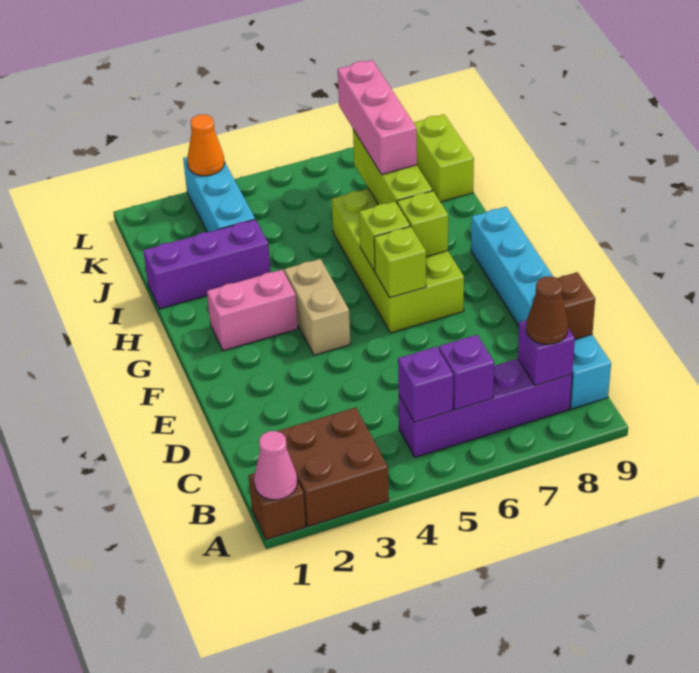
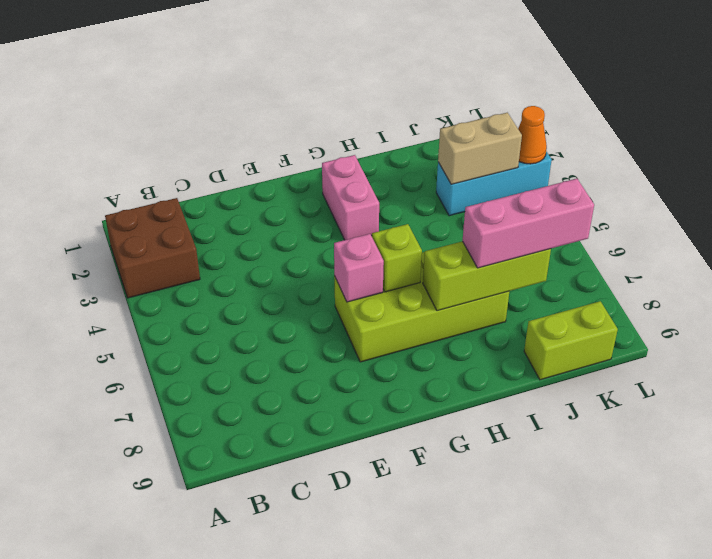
pink 1x1 brick [334,234,384,302] -> lime 1x1 brick [374,226,426,298]
tan 1x2 brick [438,113,522,184] -> tan 1x2 brick moved to [284,259,350,355]
none -> brown 1x1 brick [249,473,306,540]
none -> purple 1x4 brick [399,359,572,457]
none -> cyan 1x6 brick [471,207,611,409]

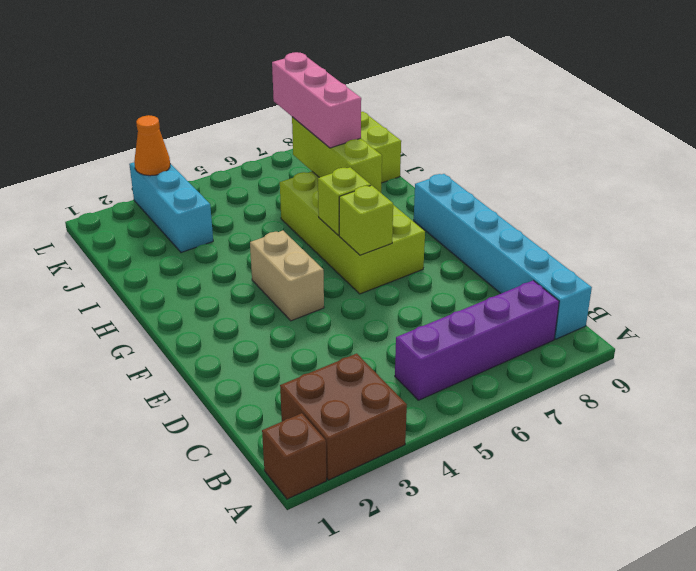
none -> pink 1x2 brick [207,270,298,351]
none -> purple 1x3 brick [143,219,270,309]
none -> pink 1x1 cone [254,431,297,500]

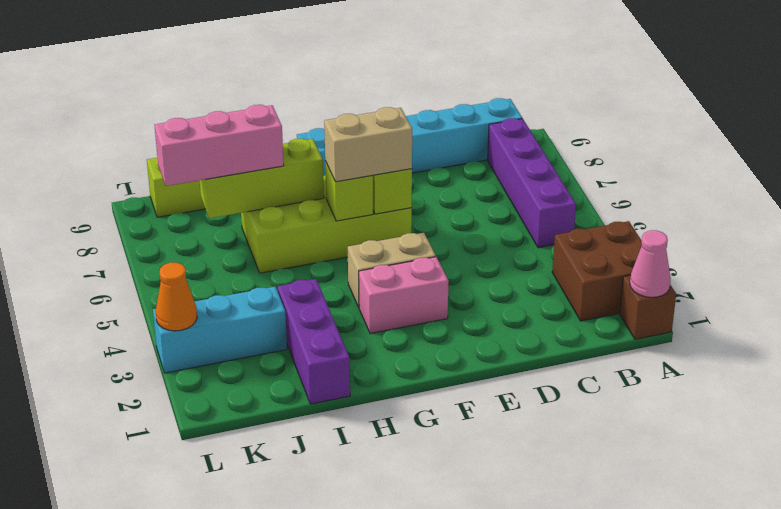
pink 1x2 brick [359,257,449,334] -> pink 1x2 brick turned to [207,270,298,351]
tan 1x2 brick [324,107,412,182] -> none
none -> purple 1x1 brick [398,347,453,422]
none -> purple 1x1 brick [439,335,494,410]
none -> purple 1x1 brick [518,320,575,386]

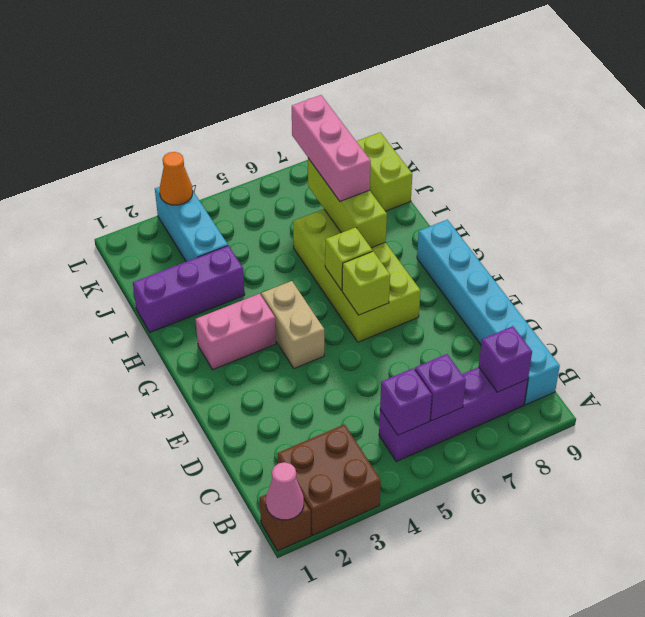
none -> brown 1x1 brick [558,272,595,339]
none -> lime 1x1 brick [397,191,448,257]
none -> brown 1x1 cone [526,276,568,344]

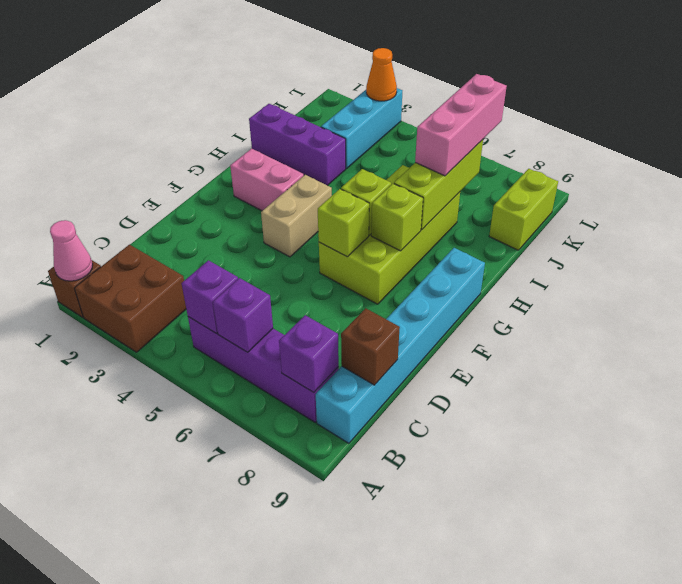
none -> brown 1x1 cone [526,276,568,344]

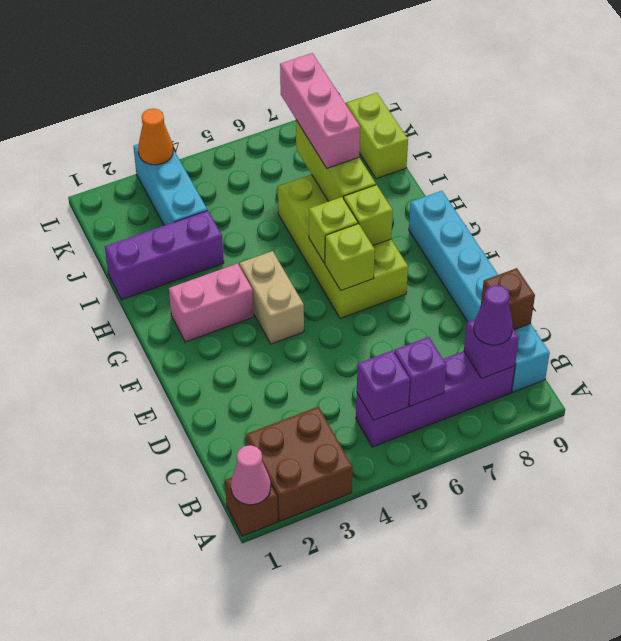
purple 1x1 cone [474,285,513,345] -> brown 1x1 cone [526,276,568,344]

